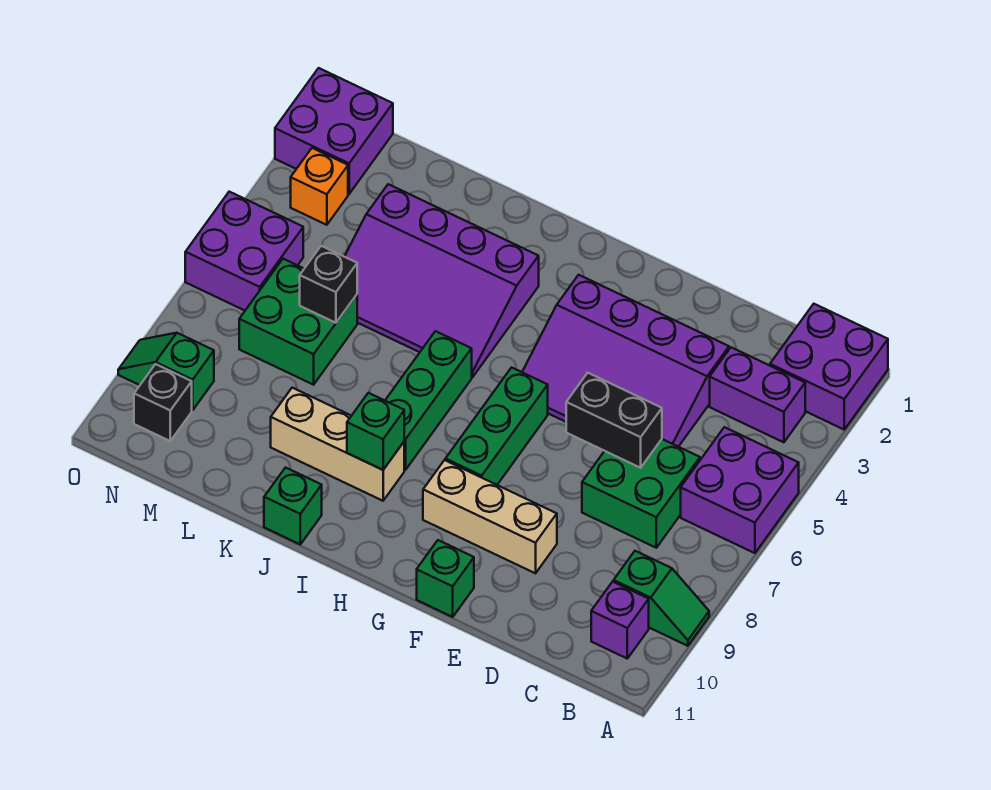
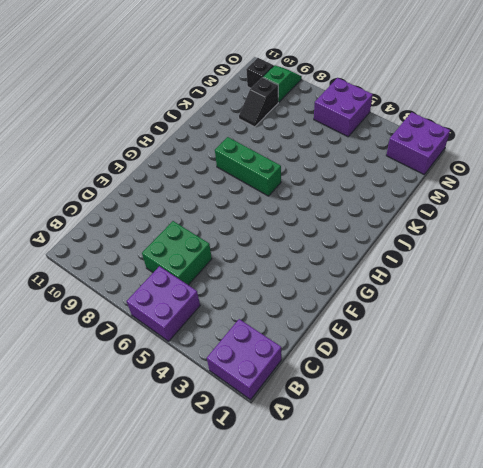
black 1x2 slope [239,77,278,127] -> none
none -> green 1x2 slope [614,551,709,646]
none -> purple 1x2 brick [710,347,805,442]
none -> purple 1x1 brick [591,582,649,658]

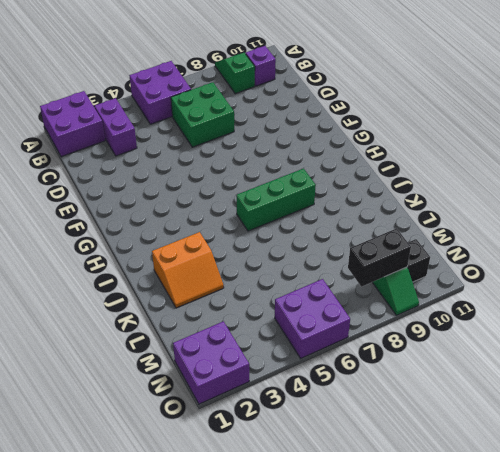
orange 2x2 slope [152,232,224,308] -> purple 3x4 slope [345,184,539,377]
black 1x2 brick [348,228,411,287] -> black 1x2 brick turned to [566,373,662,468]
none -> purple 3x4 slope [522,275,729,447]
none -> tan 1x3 brick [423,460,557,573]
none -> green 1x1 brick [417,540,474,617]

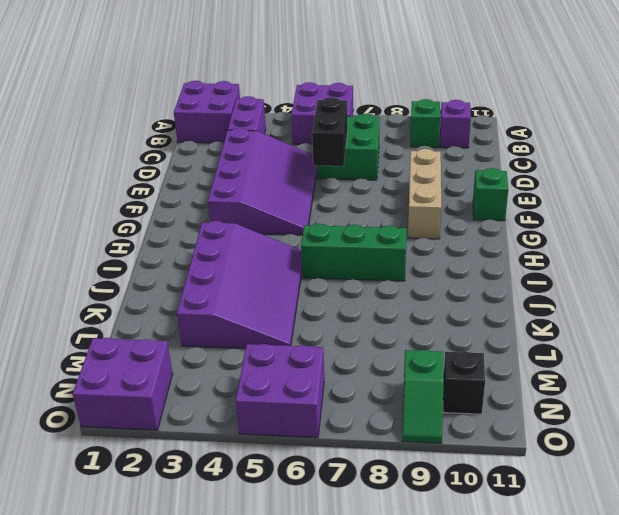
none -> green 1x3 brick [445,367,548,485]
none -> tan 1x3 brick [271,388,404,501]
none -> green 1x1 brick [264,468,322,544]

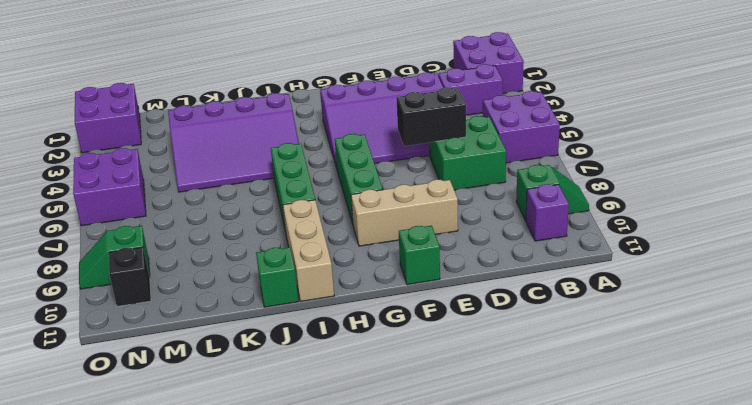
tan 1x3 brick [283,200,334,301] -> tan 1x3 brick turned to [271,388,404,501]
none -> green 2x2 brick [239,259,357,385]
none -> orange 1x1 brick [291,148,348,225]
none -> green 1x1 brick [347,393,404,470]

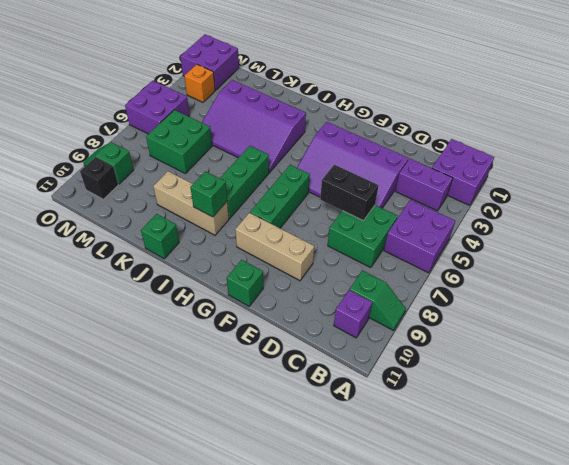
none -> black 1x1 brick [300,246,357,323]

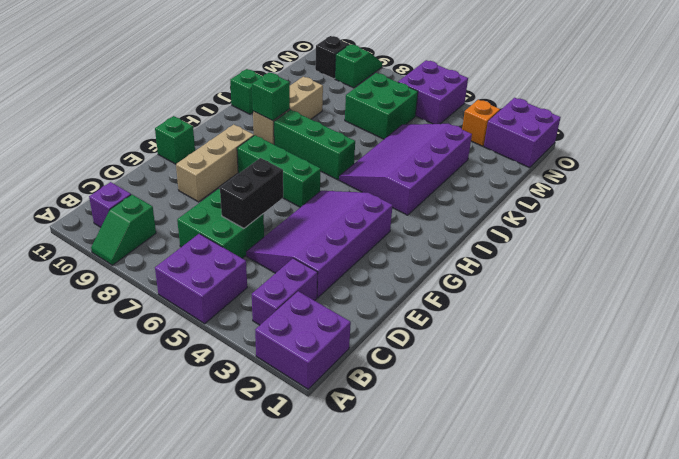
none -> black 1x1 brick [300,246,357,323]

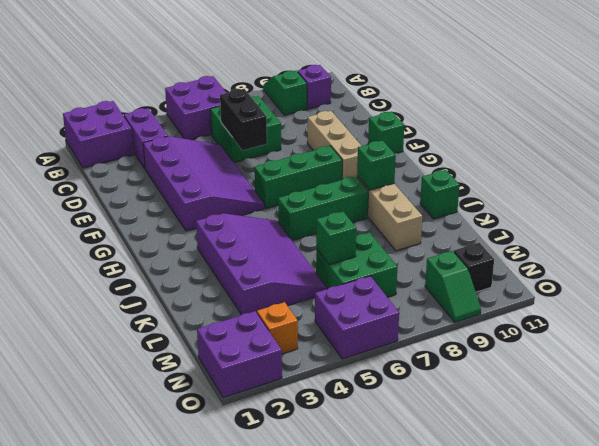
green 1x1 brick [316,211,356,265] -> black 1x1 brick [300,246,357,323]

